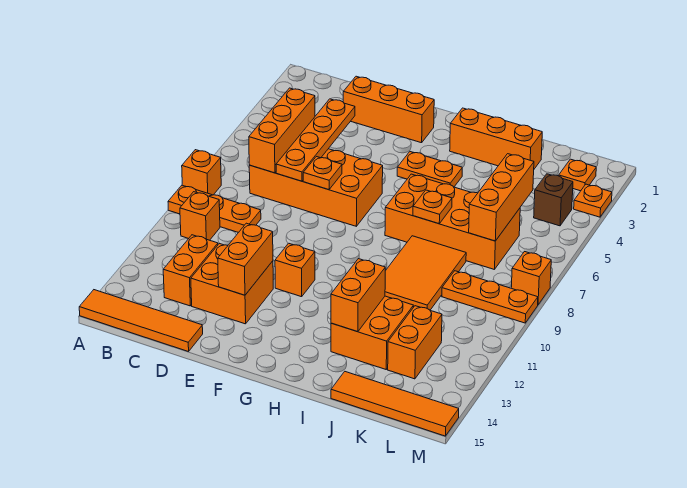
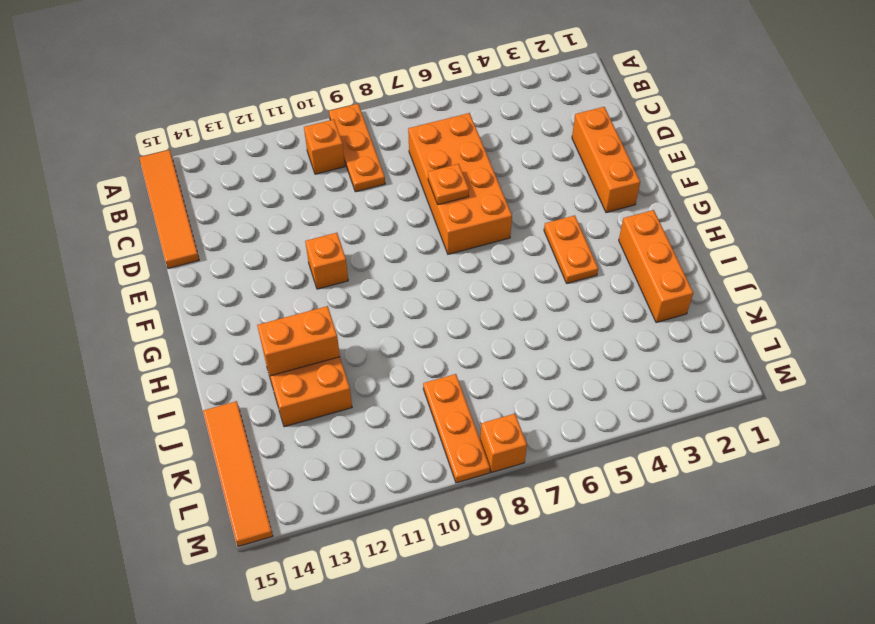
none -> orange 1x1 brick [182,150,221,195]
none -> orange 1x2 brick [163,235,218,306]
none -> orange 2x2 brick [191,243,273,324]

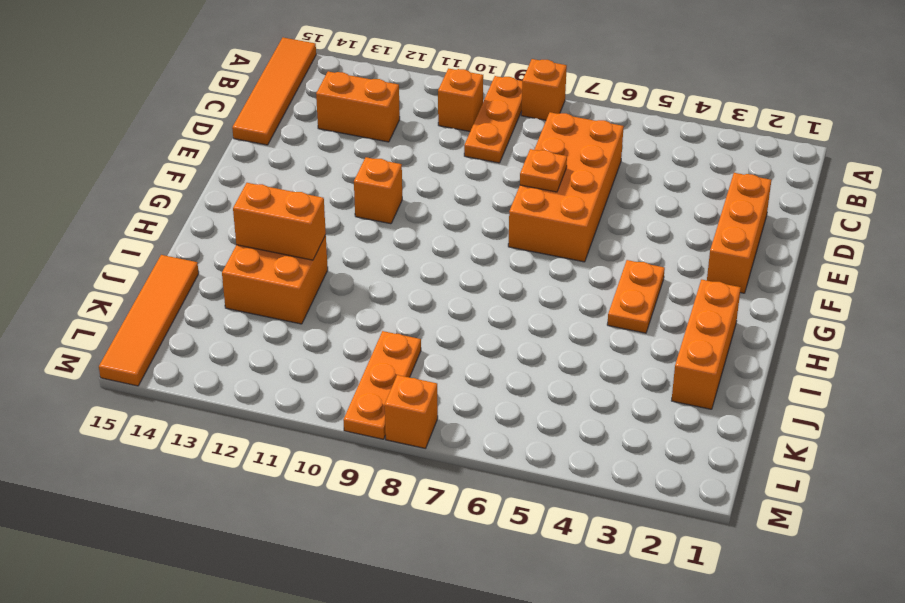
none -> orange 2x2 brick [191,243,273,324]
none -> orange 2x4 brick [385,174,520,270]
none -> orange 2x3 tile [385,236,466,310]

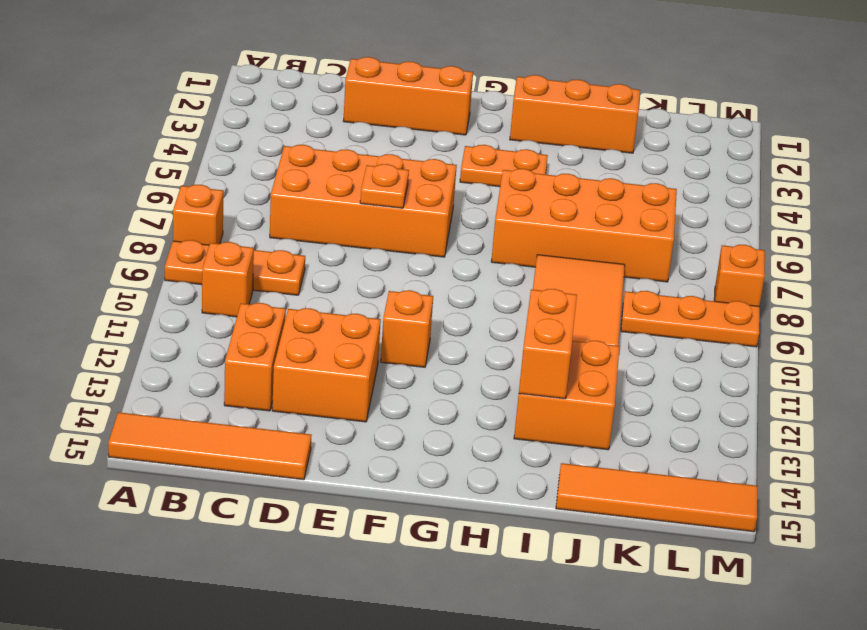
none -> orange 1x2 brick [388,306,442,379]
none -> orange 1x1 plate [559,159,596,191]
none -> brown 1x1 brick [534,174,573,226]

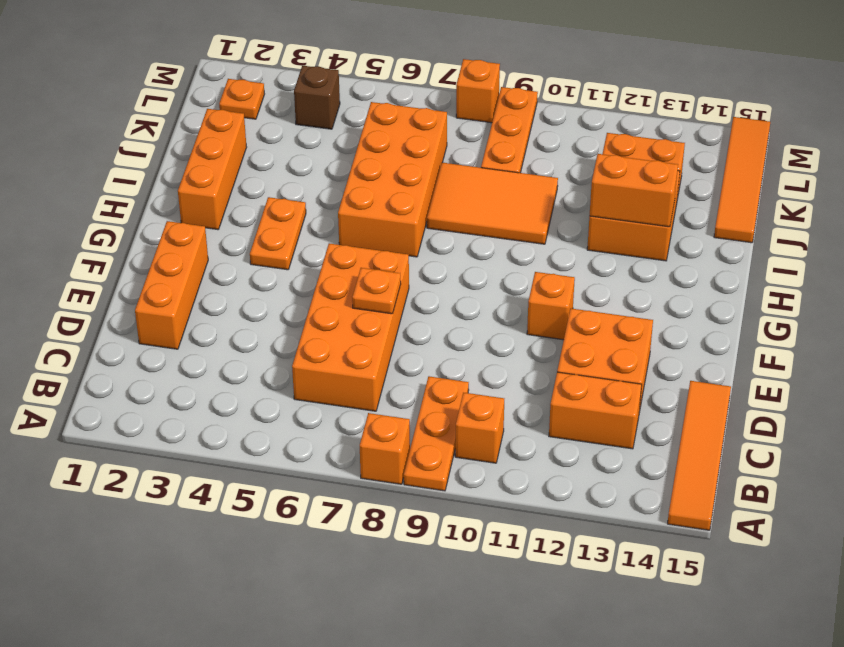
none -> orange 1x1 plate [574,184,612,217]
none -> orange 1x3 brick [249,88,315,173]
none -> orange 1x4 plate [276,99,355,181]

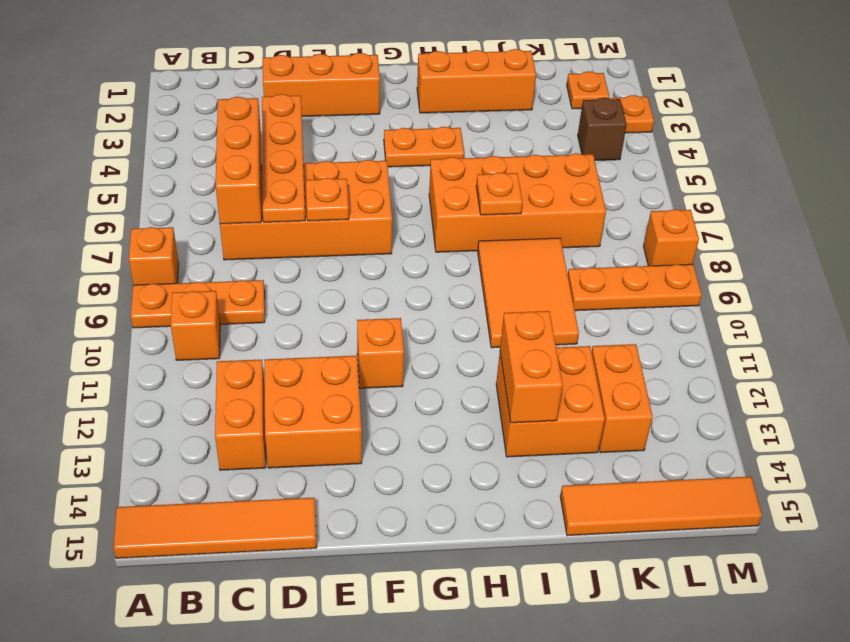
none -> orange 1x2 brick [218,223,273,295]
none -> orange 1x3 brick [469,154,534,241]

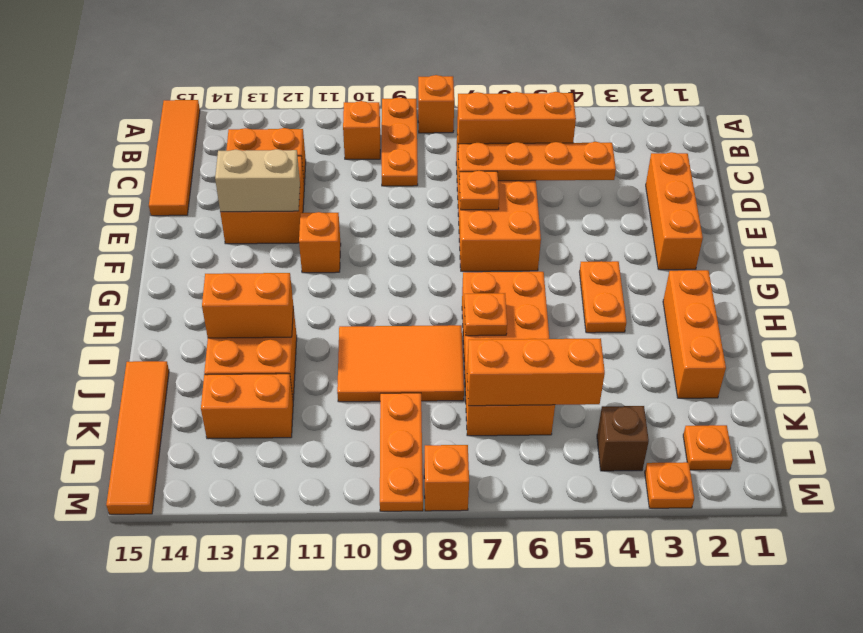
tan 1x2 brick [215,149,300,212] -> orange 1x2 brick [218,223,273,295]

